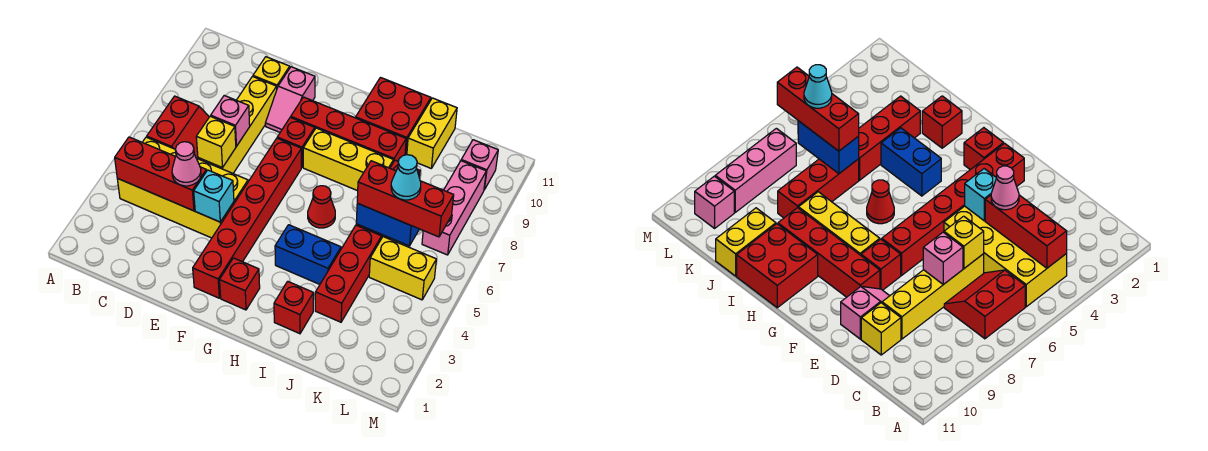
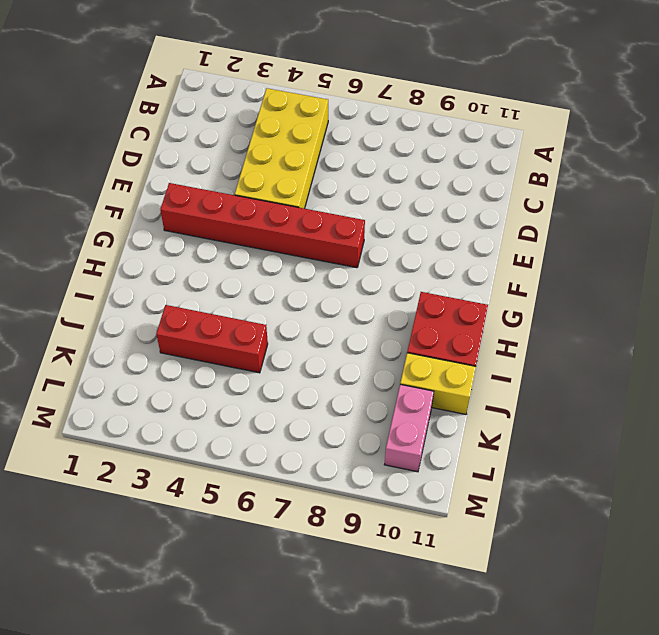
pink 1x2 brick [384,384,434,472] -> pink 1x1 brick [461,140,498,190]
none -> red 2x2 slope [147,96,209,159]
none -> yellow 1x4 brick [198,77,277,173]
none -> yellow 1x1 brick [253,57,290,87]

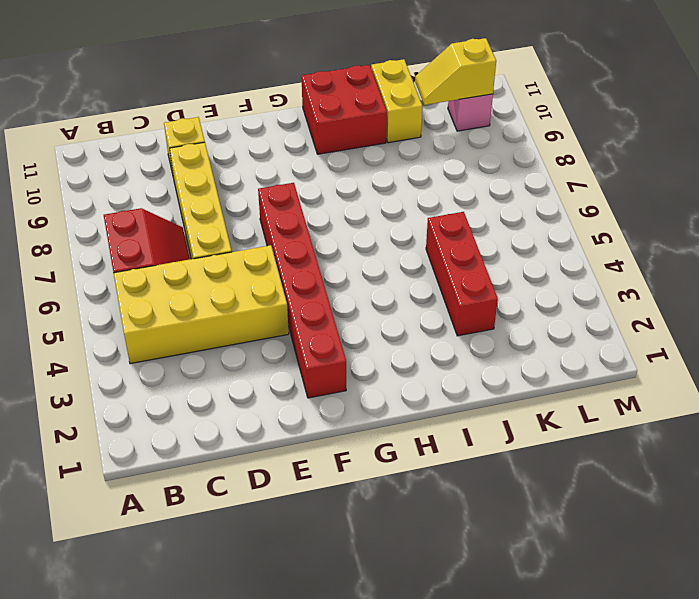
yellow 1x2 slope [415,38,496,105] -> none
none -> pink 1x2 slope [265,67,315,132]
none -> red 1x1 brick [277,117,315,167]
none -> red 1x4 brick [291,97,406,162]

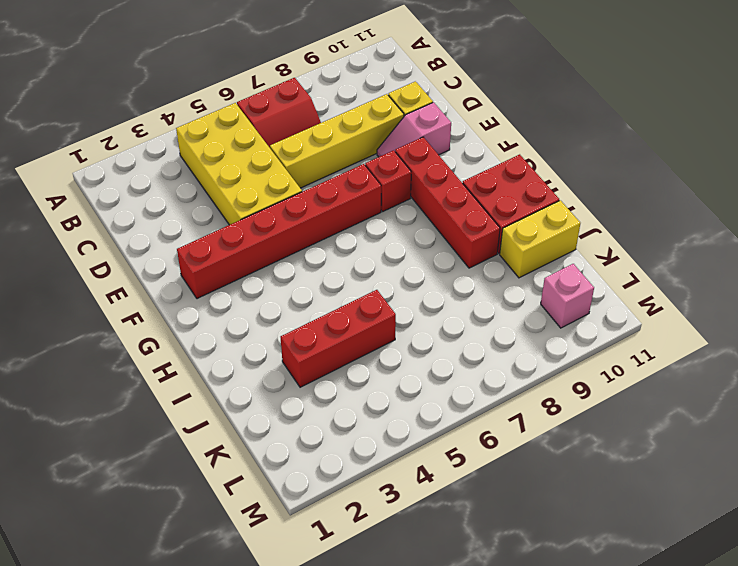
none -> red 1x1 brick [220,258,260,310]
none -> yellow 1x3 brick [303,128,393,191]
none -> blue 1x2 brick [275,225,341,284]

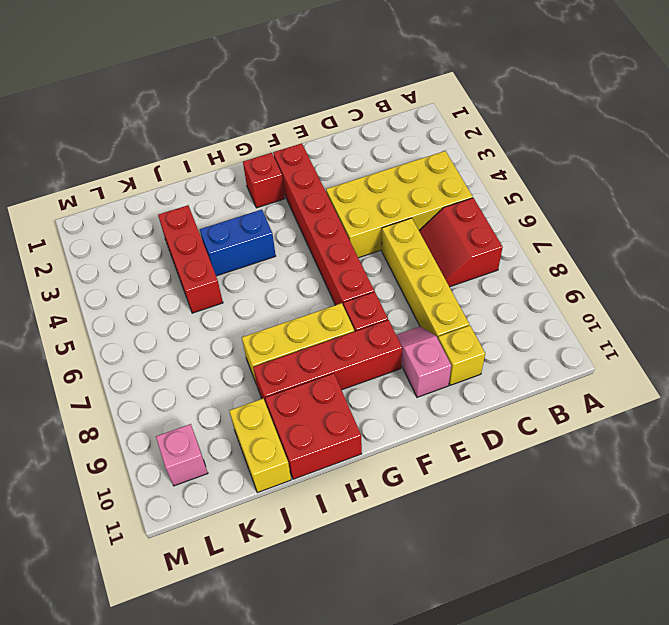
none -> red 1x1 cone [308,186,335,228]
none -> red 1x1 brick [274,281,314,334]
none -> red 1x3 brick [778,159,859,218]

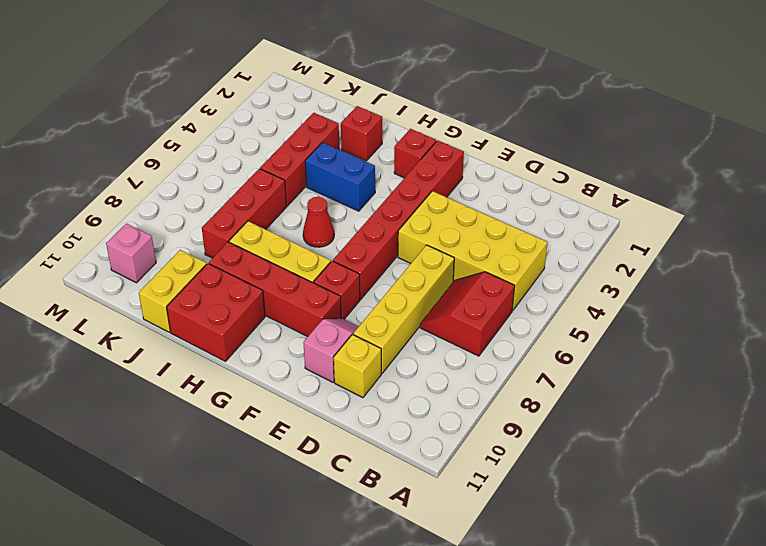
none -> yellow 1x2 brick [369,237,436,300]
none -> pink 1x3 brick [422,161,486,255]
none -> red 1x3 brick [115,137,206,211]

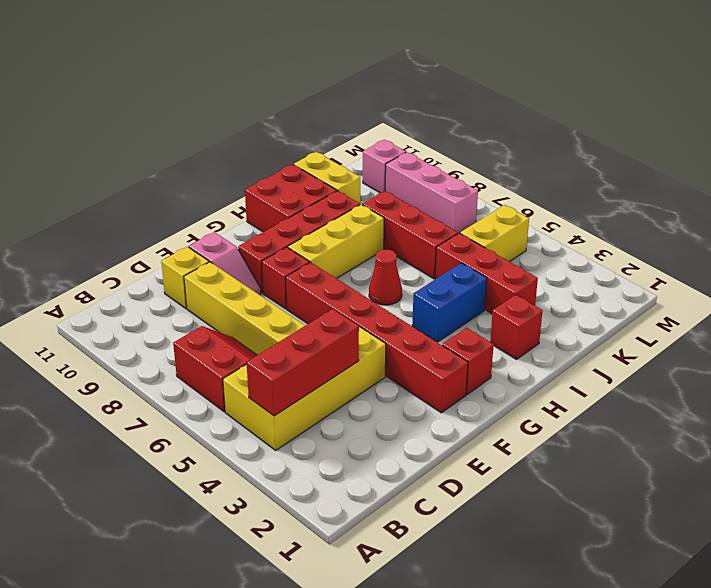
none -> yellow 1x1 brick [196,116,236,168]
none -> pink 1x1 brick [211,96,250,146]
none -> cyan 1x1 brick [194,170,234,222]

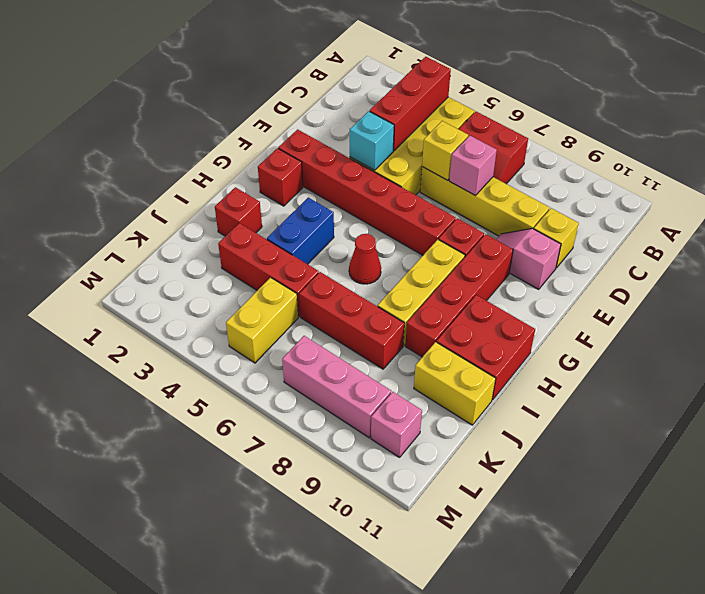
none -> blue 1x2 brick [356,203,419,246]
none -> pink 1x1 cone [172,142,201,186]
none -> red 1x3 brick [357,161,454,237]

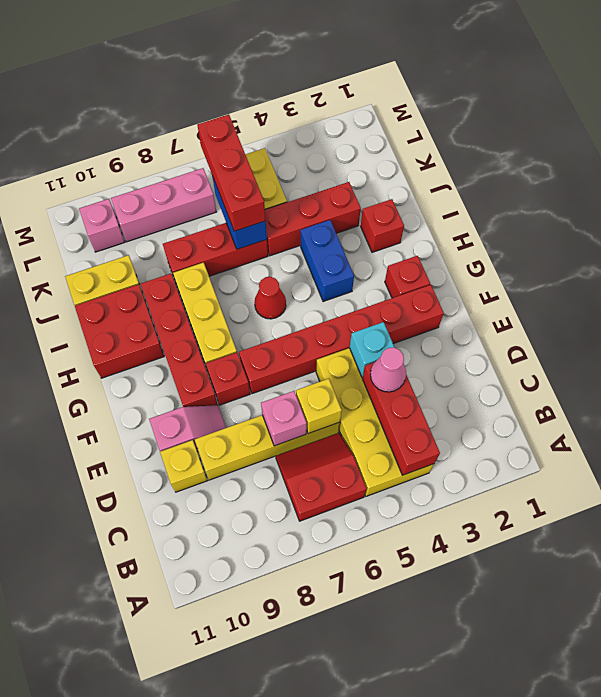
none -> cyan 1x1 cone [391,155,421,200]

